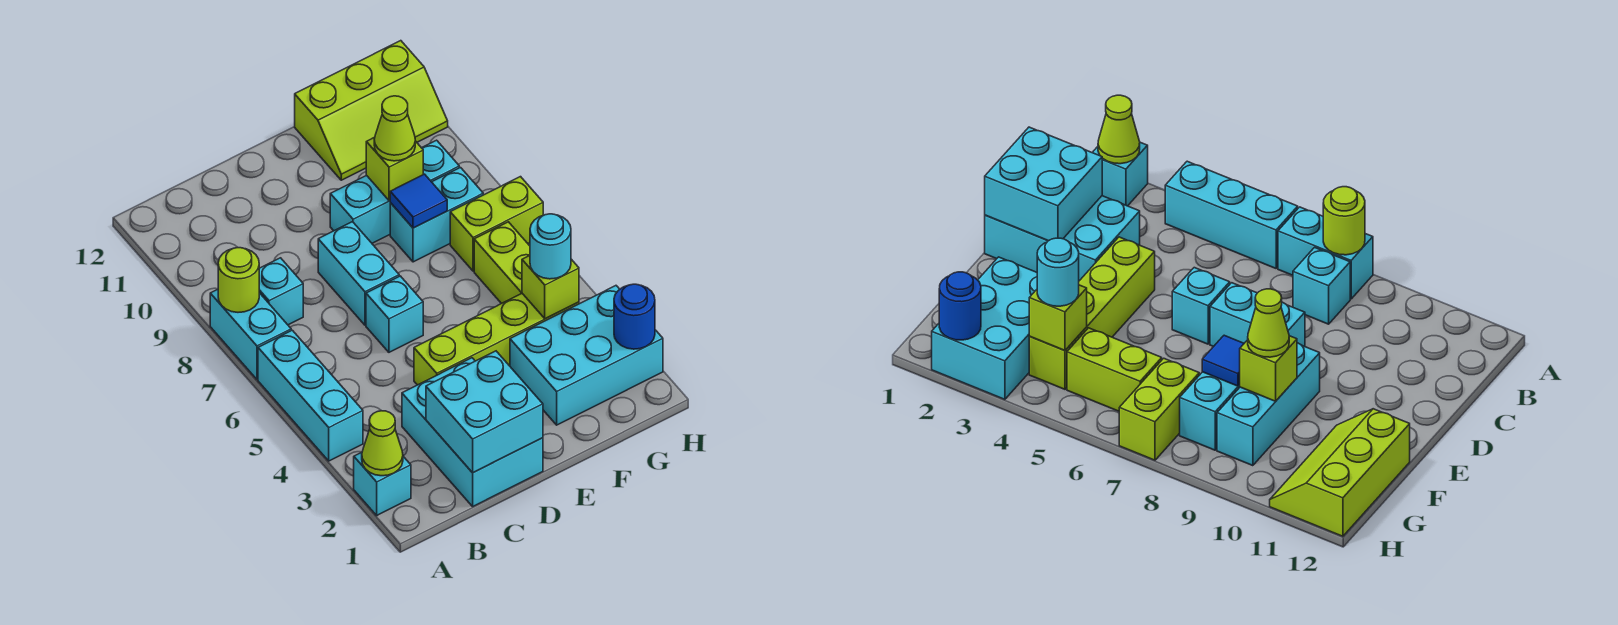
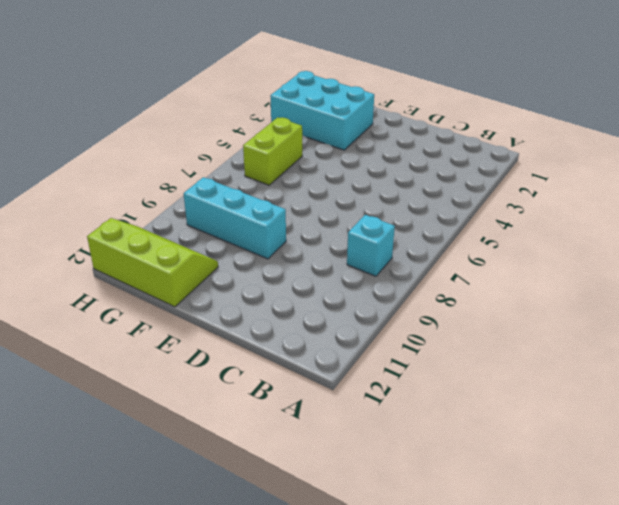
none -> cyan 1x1 brick [354,452,411,515]
none -> cyan 1x3 brick [258,330,363,461]
none -> cyan 1x2 brick [210,289,291,379]

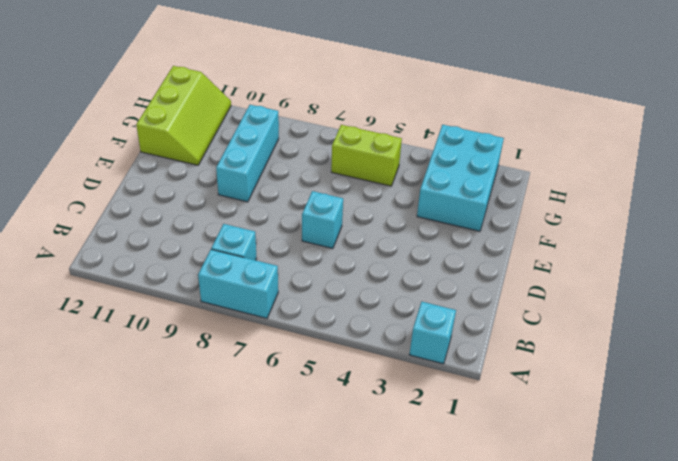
none -> cyan 1x3 brick [258,330,363,461]
none -> cyan 2x3 brick [402,358,543,506]
none -> lime 1x4 brick [414,294,579,385]

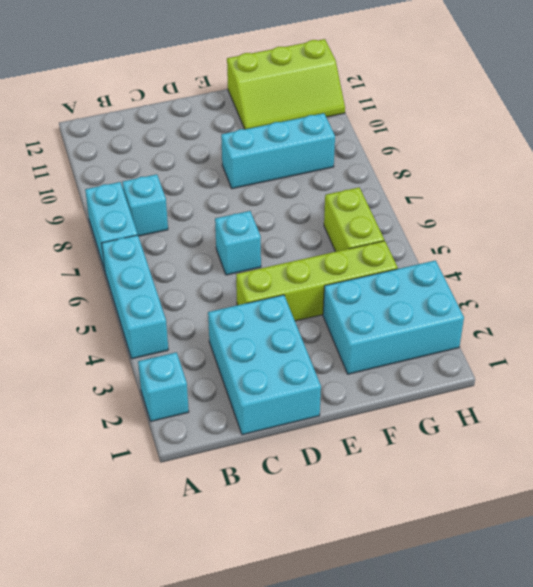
none -> cyan 1x2 brick [318,222,399,325]
none -> cyan 1x2 brick [390,168,483,262]
none -> lime 1x2 brick [450,177,543,271]

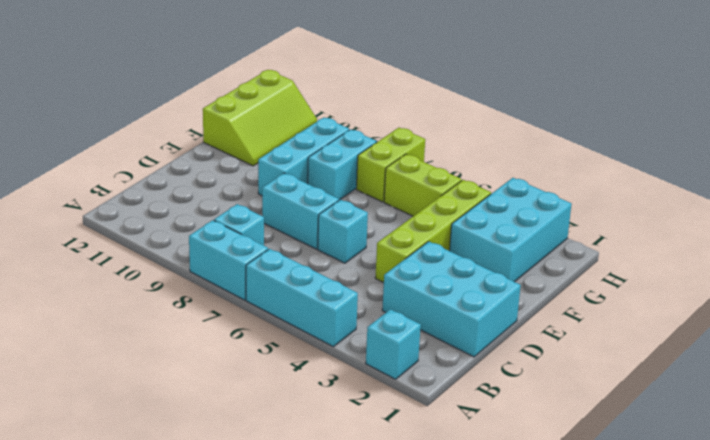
none -> lime 1x1 cone [362,411,403,476]
none -> lime 1x1 round brick [218,248,259,312]
none -> cyan 2x2 brick [426,351,543,473]

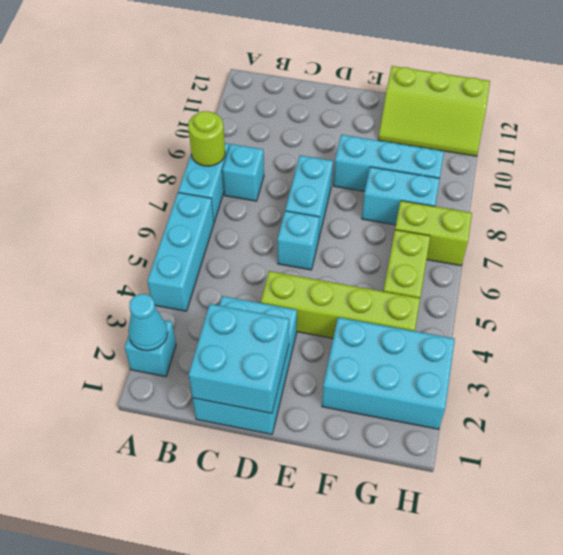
cyan 1x1 cone [128,294,168,351] -> lime 1x1 cone [362,411,403,476]
none -> blue 1x1 tile [390,174,447,228]
none -> lime 1x1 brick [366,137,423,201]
none -> lime 1x1 brick [522,256,579,319]

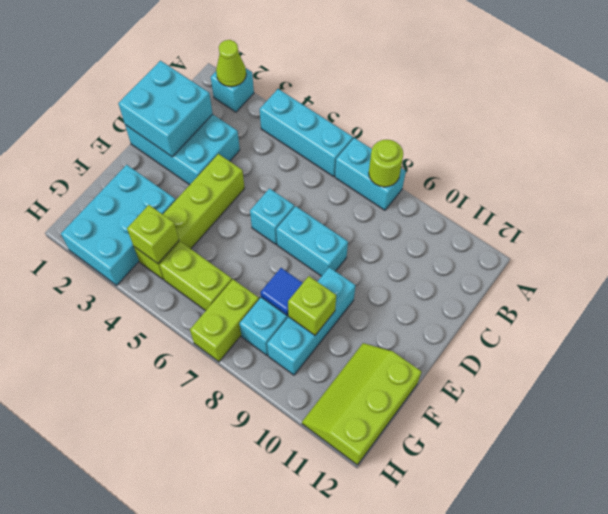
none -> cyan 1x1 brick [259,258,303,325]
none -> blue 1x1 round brick [614,284,655,349]
none -> lime 1x1 cone [374,96,415,161]

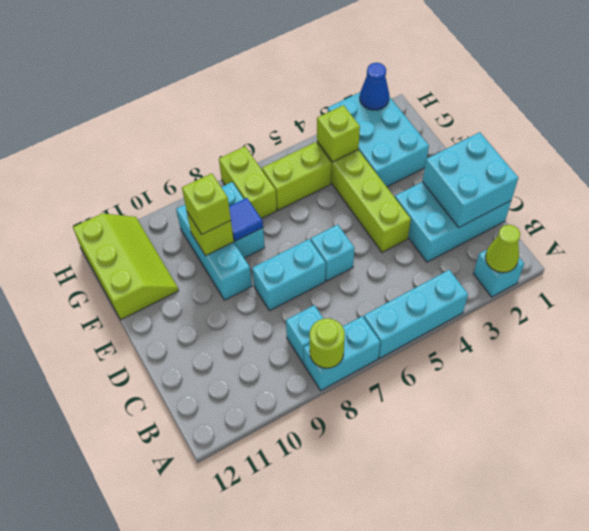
lime 1x1 brick [182,173,231,234] -> lime 1x1 cone [374,96,415,161]
blue 1x1 cone [360,63,389,110] -> blue 1x1 round brick [614,284,655,349]
none -> cyan 1x1 round brick [530,214,571,279]

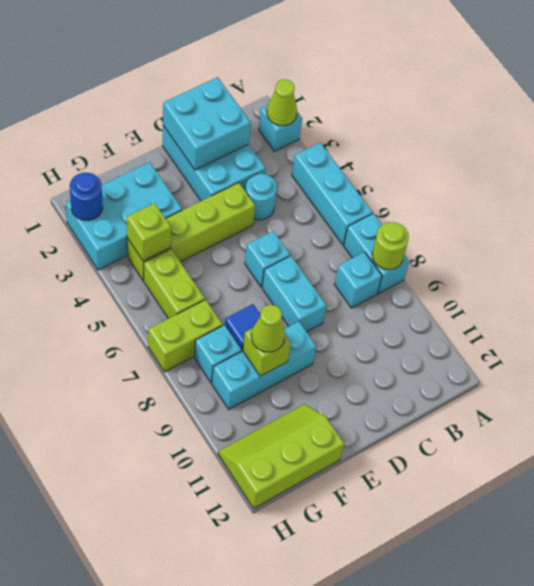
cyan 1x1 round brick [246,174,277,220] -> cyan 1x1 round brick moved to [530,214,571,279]

